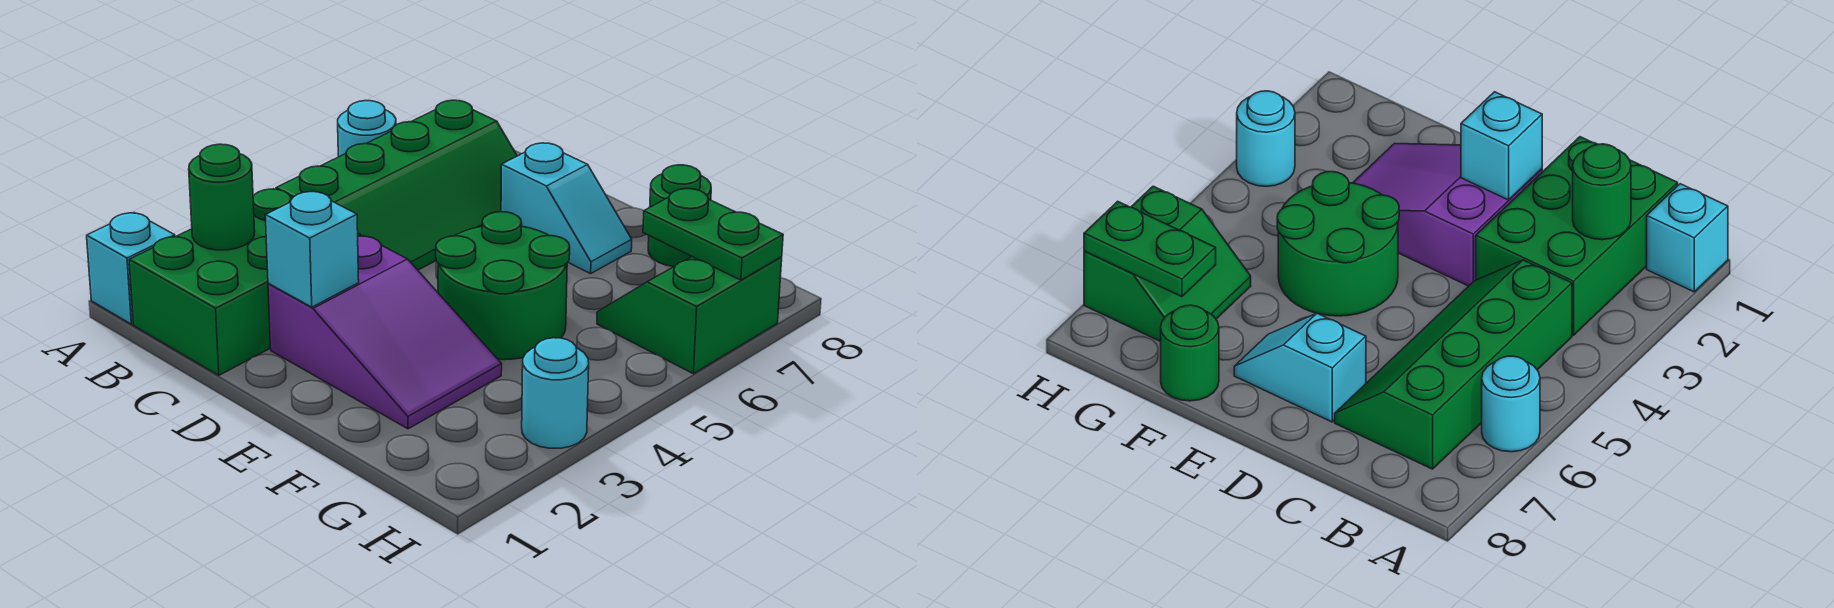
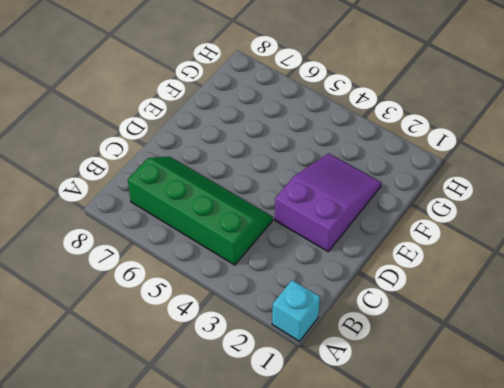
none -> cyan 1x1 round brick [338,101,396,157]
none -> green 2x3 brick [129,189,360,375]
none -> cyan 1x2 slope [501,143,632,274]

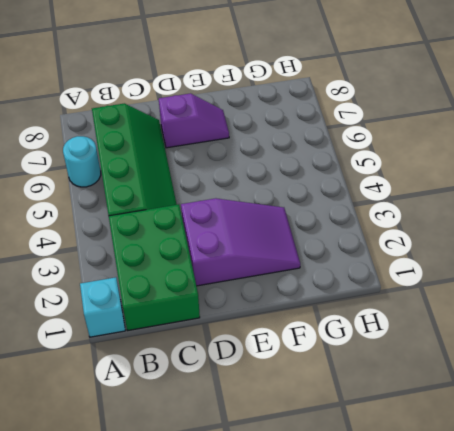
purple 1x2 slope [159,93,229,148] -> cyan 1x2 slope [501,143,632,274]
none -> green 2x2 round brick [436,212,570,360]
none -> green 1x1 round brick [648,165,711,266]
none -> green 2x2 slope [597,257,782,374]

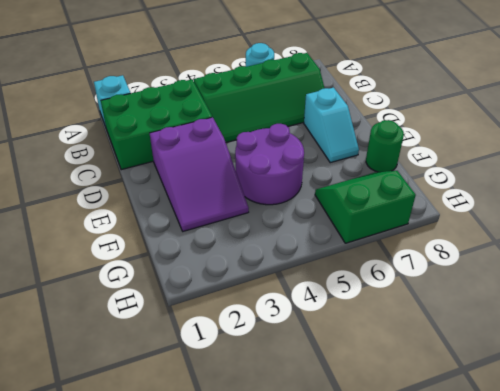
purple 2x2 round brick [235,124,304,205] -> green 2x2 round brick [436,212,570,360]
none -> cyan 1x1 round brick [522,338,589,448]
none -> green 1x1 round brick [189,144,255,250]
none -> cyan 1x1 brick [265,191,359,307]

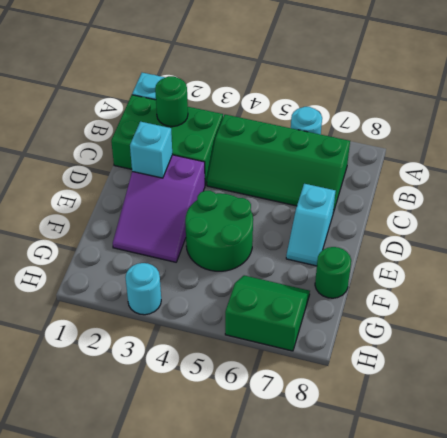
none -> green 1x2 plate [643,188,783,280]

